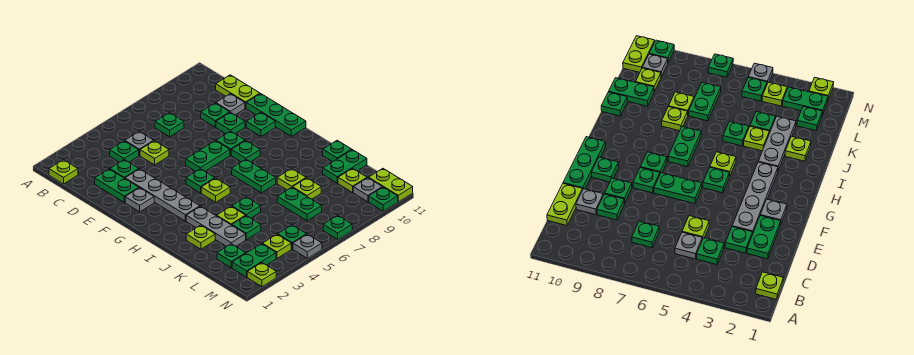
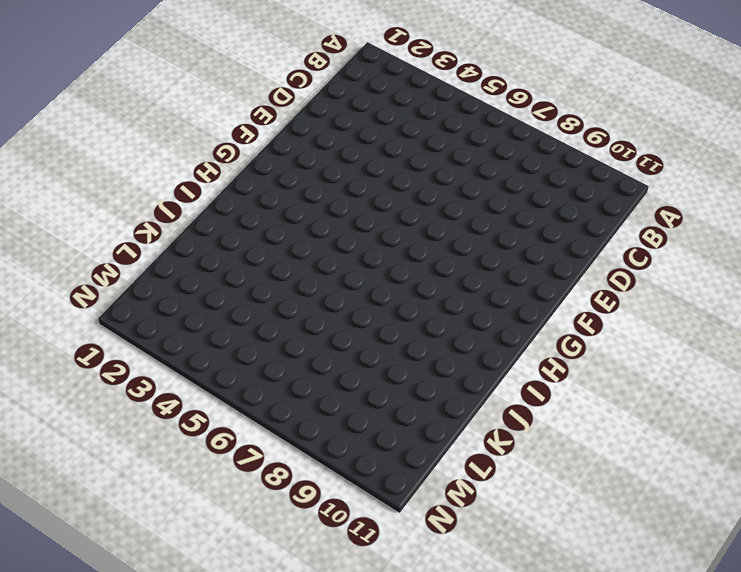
none -> lime 1x1 plate [49,160,78,184]
none -> green 1x1 plate [110,141,139,162]
none -> grey 1x1 plate [125,131,154,155]
none -> green 1x1 plate [155,113,184,137]

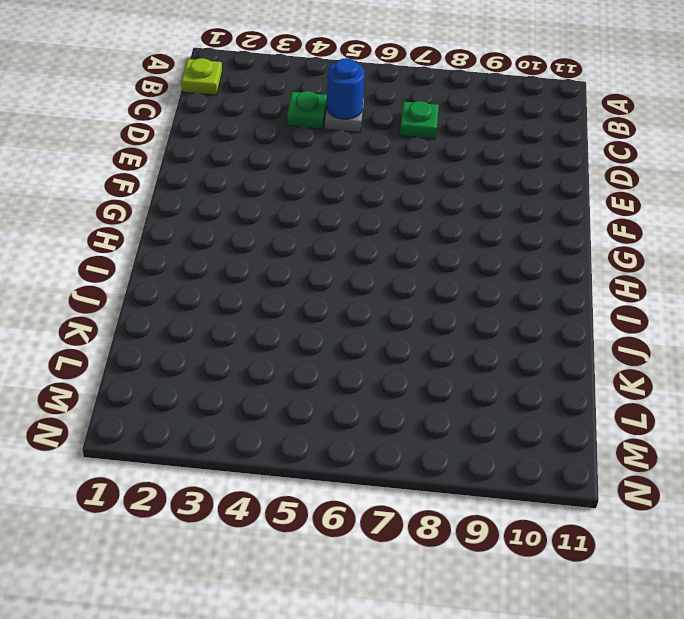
blue 1x1 round brick [327,58,365,119] -> none
none -> lime 1x2 plate [216,75,260,108]
none -> green 1x2 plate [95,169,139,203]
none -> green 1x1 plate [110,160,139,178]
none -> lime 1x1 plate [140,141,169,165]

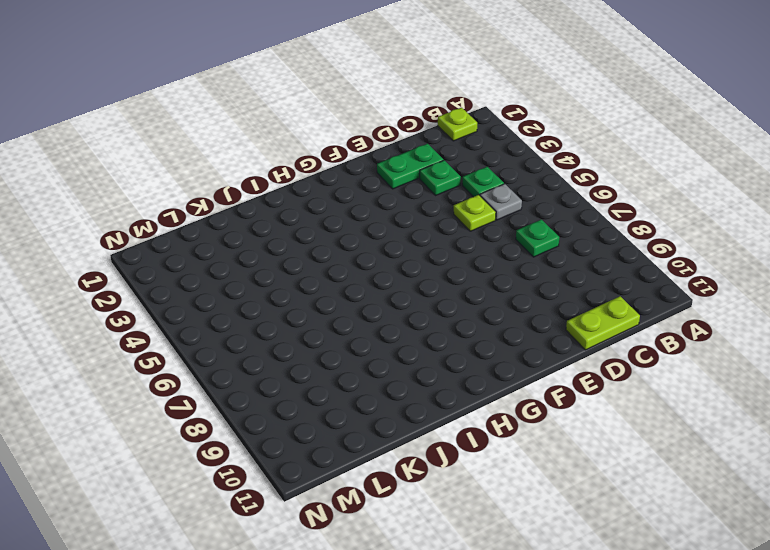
none -> green 1x1 plate [201,103,230,127]
none -> grey 1x1 plate [216,94,245,115]
none -> grey 1x4 plate [125,169,200,221]
none -> green 1x1 plate [216,112,245,134]

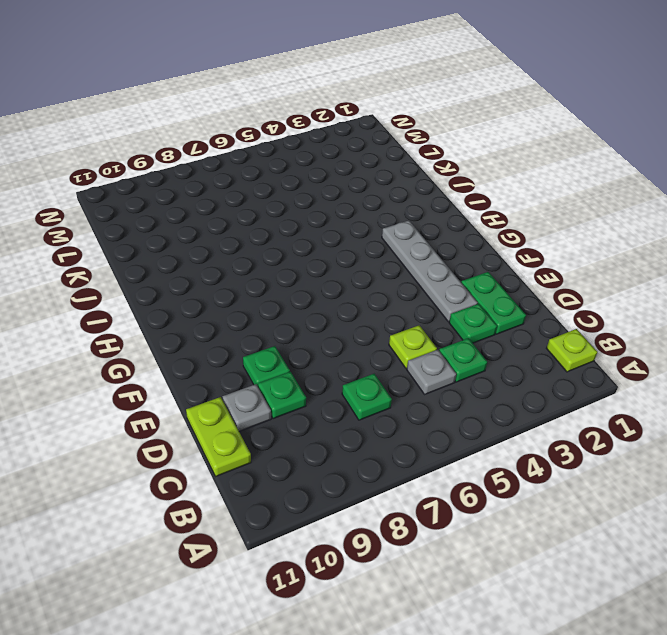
none -> green 1x3 plate [246,94,306,136]
none -> grey 1x1 plate [125,188,154,212]
none -> green 1x2 plate [186,141,230,171]
none -> green 1x1 plate [216,131,245,155]

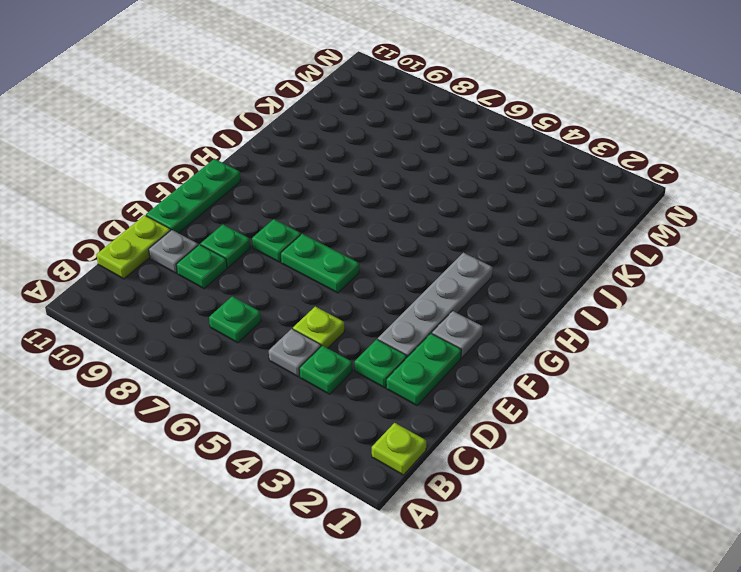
none -> green 1x1 plate [246,112,275,136]
none -> green 1x1 plate [186,169,215,193]
none -> green 1x1 plate [231,141,260,162]
none -> lime 1x1 plate [201,178,230,202]

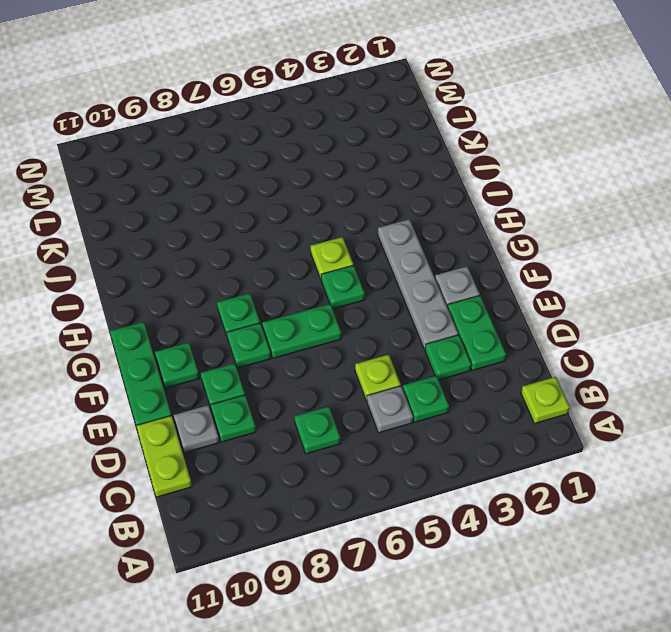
none -> green 1x2 plate [232,160,276,193]
none -> grey 1x3 plate [186,206,246,246]
none -> lime 1x1 plate [186,225,215,249]
none -> lime 1x1 plate [217,206,246,225]

